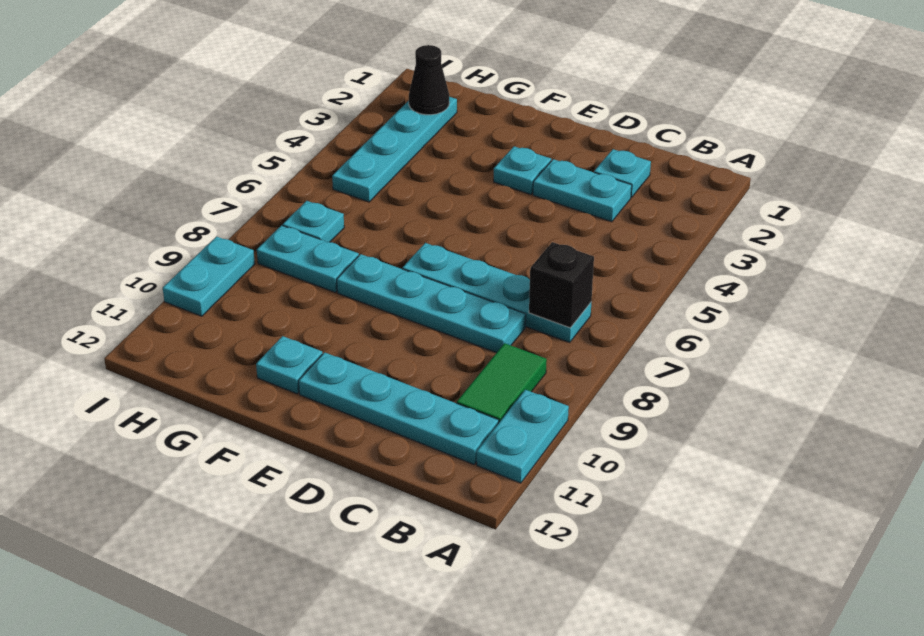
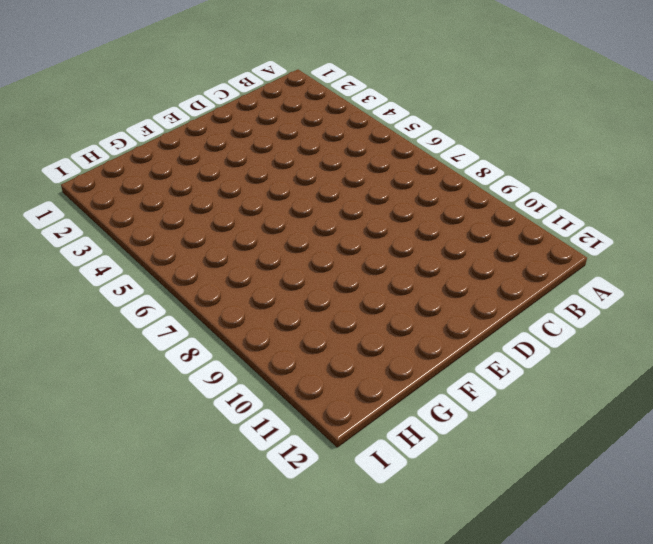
none -> cyan 1x2 plate [477,390,569,483]
none -> cyan 1x4 plate [402,243,591,343]
none -> green 1x2 tile [457,343,547,422]

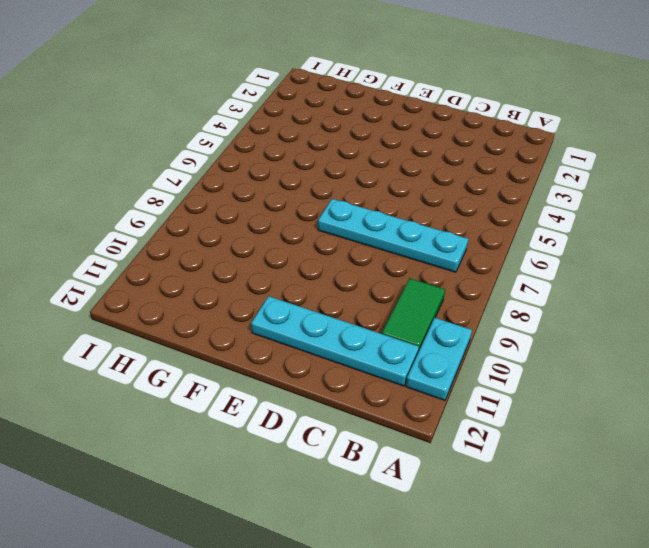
none -> cyan 1x1 plate [594,149,651,198]
none -> cyan 1x2 plate [533,159,632,222]
none -> cyan 1x4 plate [337,254,526,353]

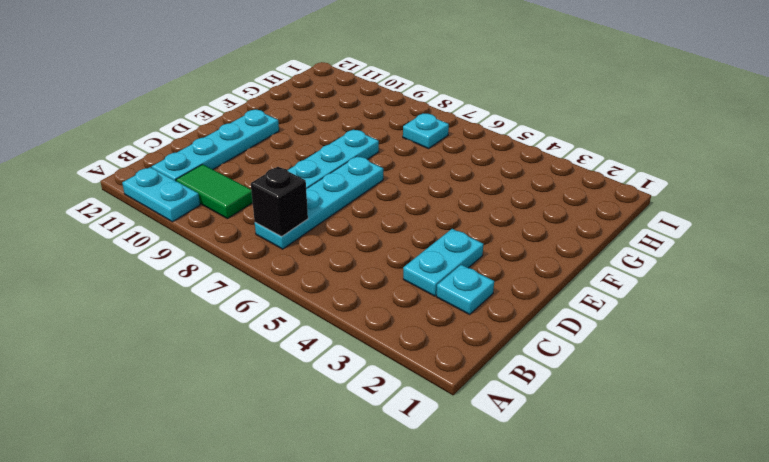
none -> cyan 1x1 plate [494,146,551,195]
none -> cyan 1x1 plate [256,336,323,394]
none -> cyan 1x2 plate [257,225,359,292]

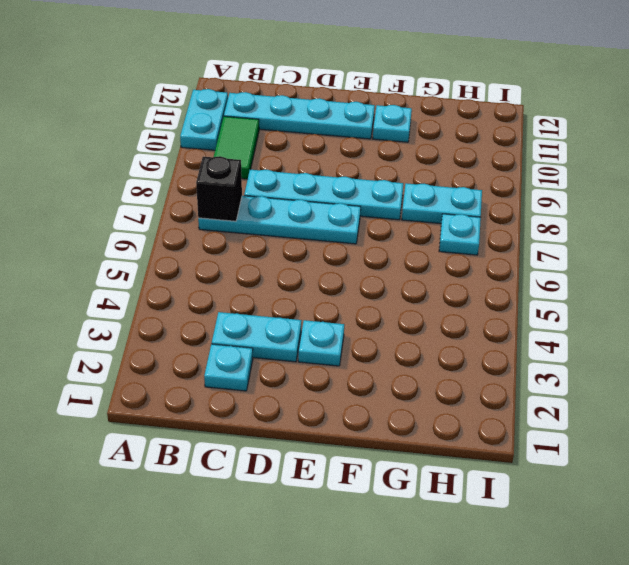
none -> cyan 1x4 plate [332,97,457,202]
none -> cyan 1x2 plate [163,237,255,316]
none -> black 1x1 cone [409,45,449,115]

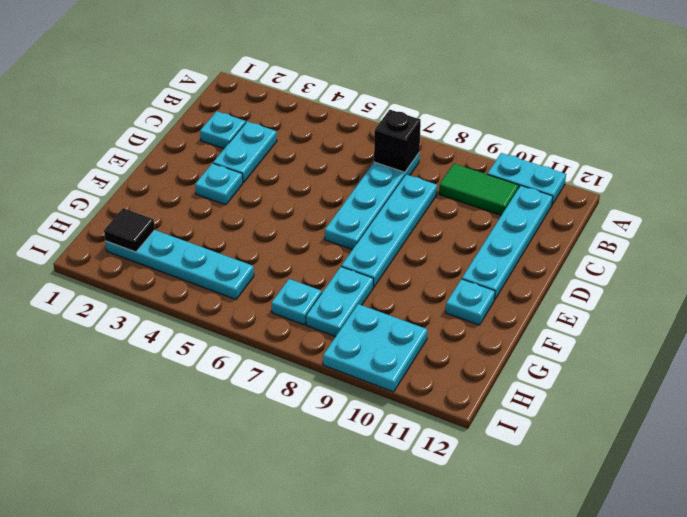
black 1x1 tile [104,208,155,252] -> black 1x1 cone [409,45,449,115]
cyan 2x2 plate [323,304,427,392] -> cyan 1x2 plate [163,237,255,316]

